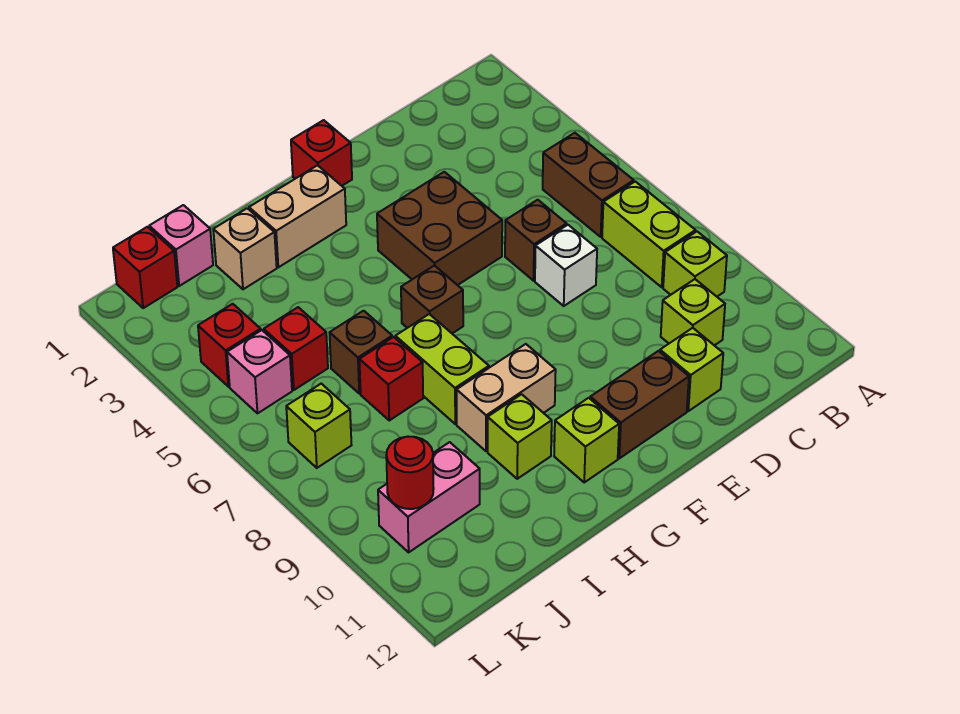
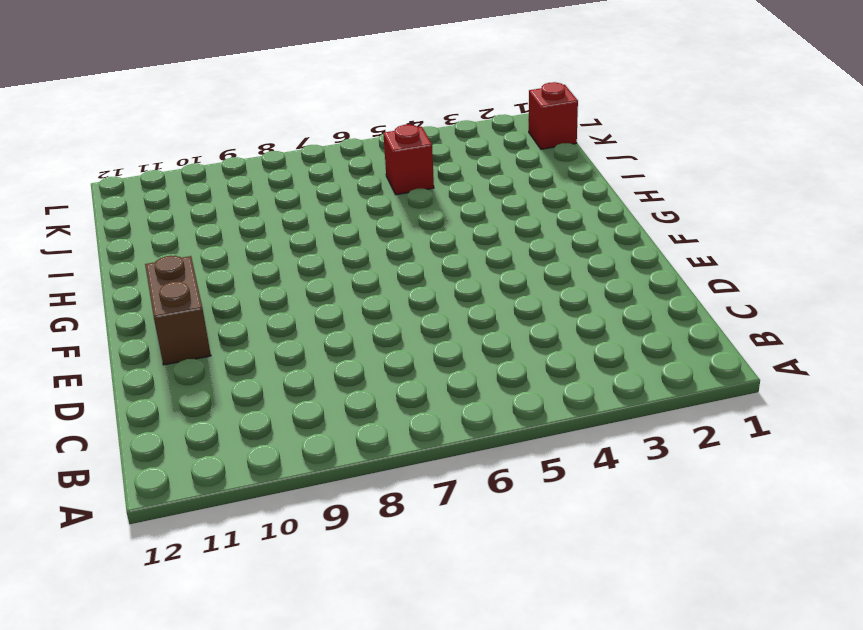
none -> brown 1x2 brick [543,133,634,237]
none -> lime 1x2 brick [602,181,696,287]
none -> lime 1x1 brick [663,232,727,296]

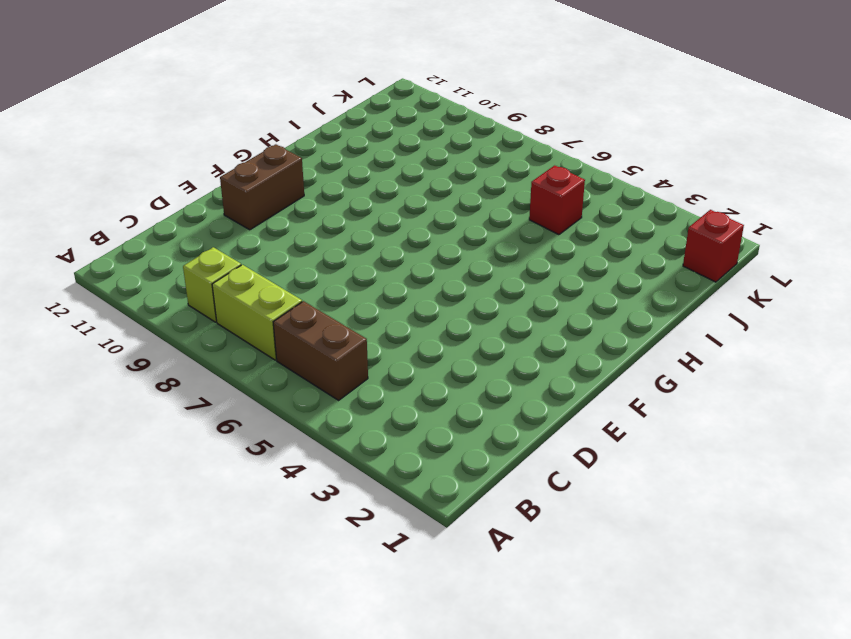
none -> lime 1x1 brick [661,279,725,345]
none -> brown 1x1 brick [505,200,567,281]
none -> white 1x1 brick [535,225,597,306]

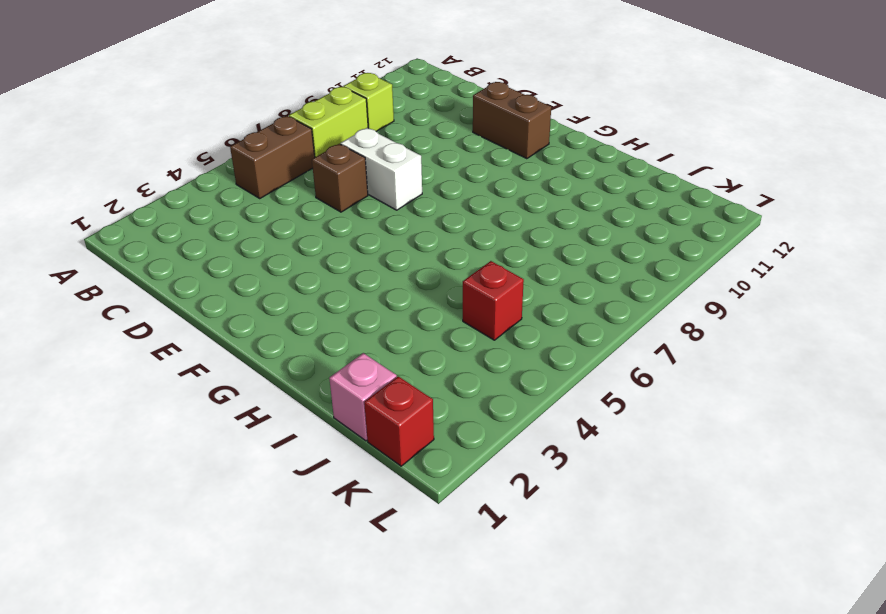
white 1x2 brick [341,128,422,210] -> white 1x1 brick [535,225,597,306]
none -> lime 1x1 brick [661,279,725,345]
none -> lime 1x1 brick [660,328,723,411]
none -> brown 2x2 brick [377,172,502,285]

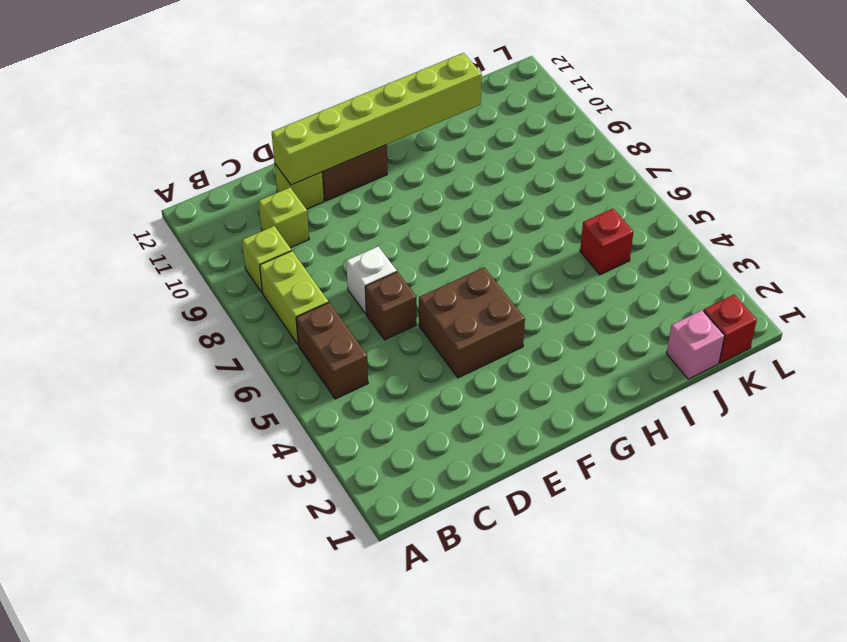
lime 1x6 brick [272,53,482,185] -> none
none -> red 1x1 brick [291,120,352,186]
none -> tan 1x2 brick [249,165,346,267]
none -> brown 1x1 brick [401,265,463,333]

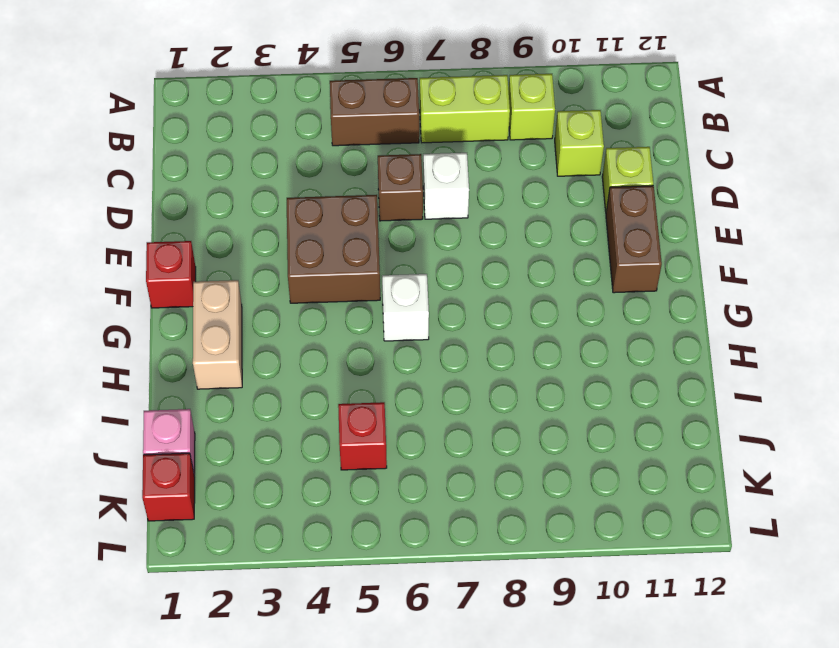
white 1x1 brick [382,274,429,341] -> brown 1x1 brick [401,265,463,333]
none -> tan 1x2 brick [457,344,556,451]
none -> lime 1x1 brick [554,398,619,482]
none -> lime 1x2 brick [395,314,489,424]

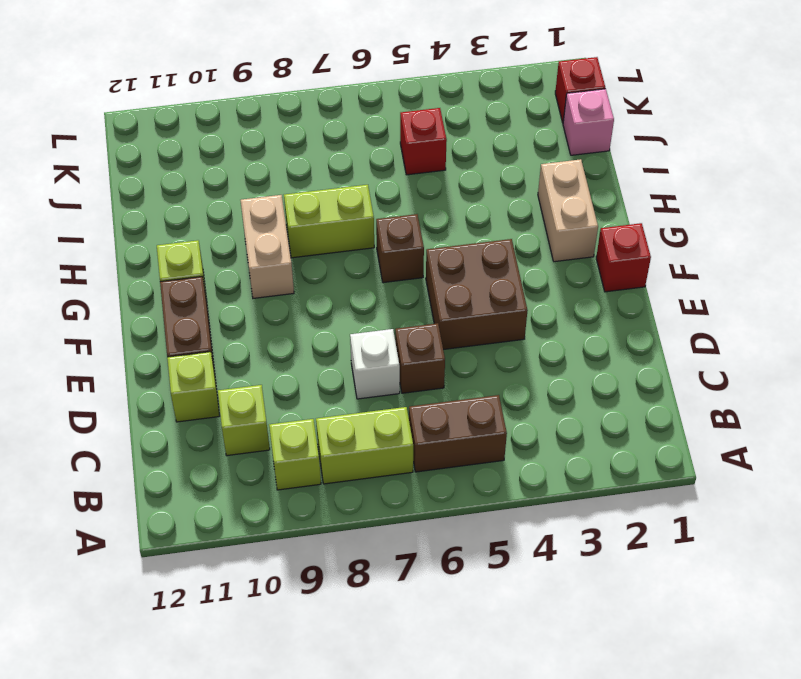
none -> lime 1x1 brick [488,394,552,479]
none -> tan 1x1 brick [213,208,277,289]
none -> brown 1x1 brick [330,311,392,394]

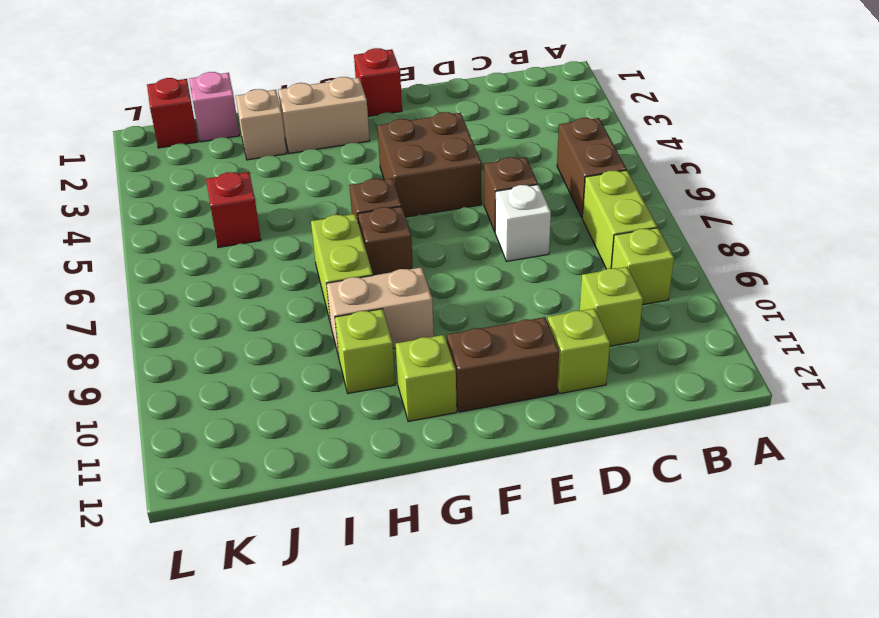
brown 1x1 brick [358,206,413,275] -> brown 1x1 brick moved to [330,311,392,394]
none -> red 1x1 brick [359,337,423,420]
none -> pink 1x2 brick [378,442,480,552]
none -> red 1x1 brick [198,304,261,387]

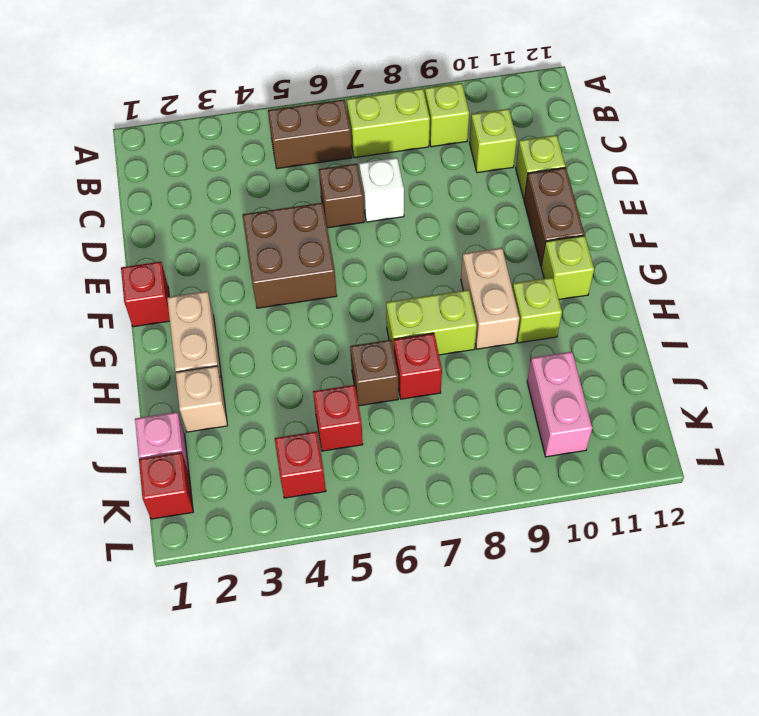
none -> brown 1x1 brick [401,265,463,333]
none -> pink 1x1 brick [227,330,292,413]
none -> lime 1x1 brick [286,384,351,468]

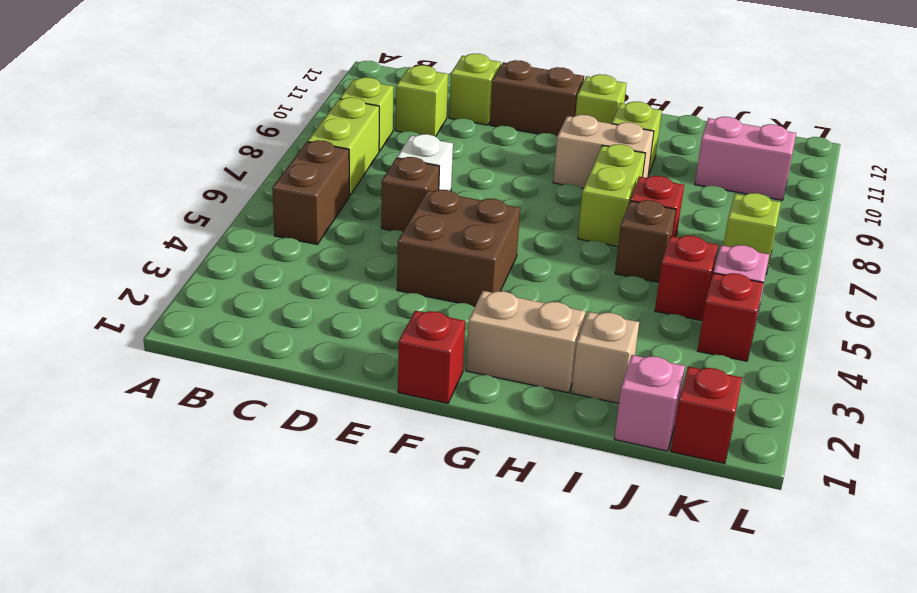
none -> brown 1x1 brick [401,265,463,333]
none -> red 1x1 round brick [386,437,434,509]

